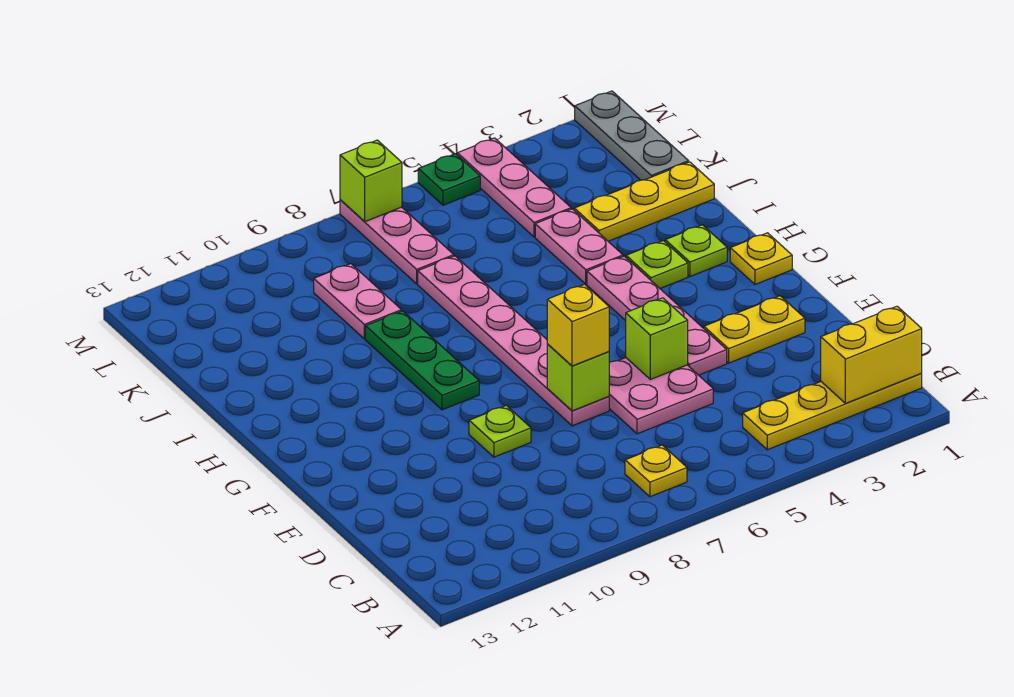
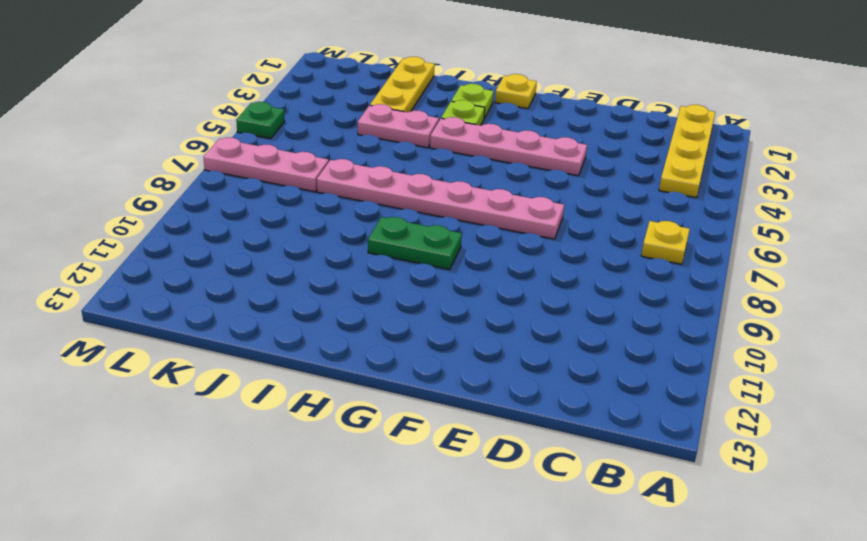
green 1x2 plate [368,217,462,270] -> green 1x3 plate [365,311,479,410]
none -> pink 2x2 plate [609,358,713,434]
none -> yellow 1x2 plate [704,296,805,363]
none -> lime 1x1 plate [469,405,531,457]

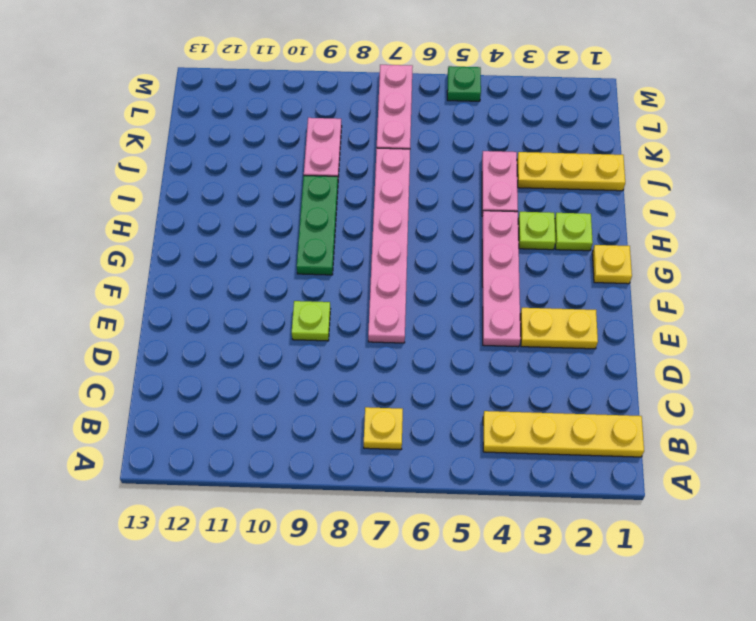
none -> pink 2x2 plate [609,358,713,434]
none -> grey 1x3 plate [575,91,689,180]
none -> pink 1x3 plate [457,138,571,237]

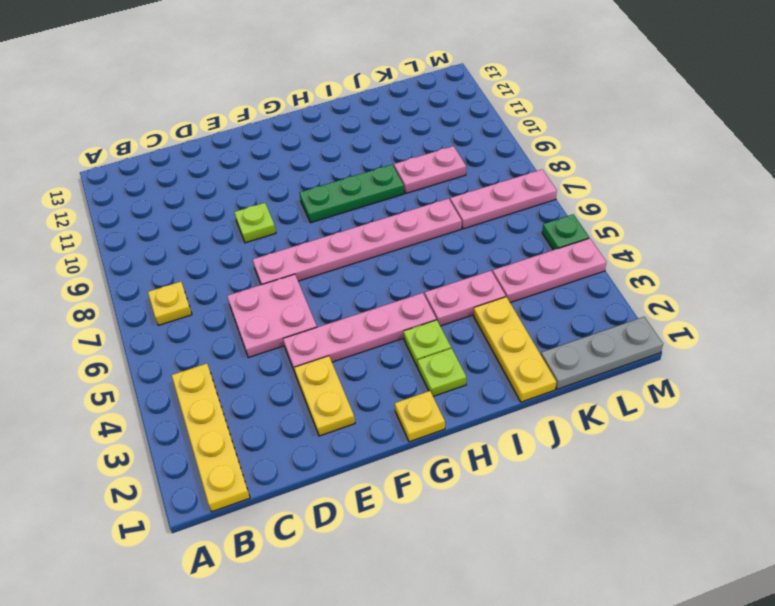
none -> yellow 1x2 brick [821,306,922,403]
none -> lime 1x1 brick [626,298,688,379]
none -> lime 1x1 brick [547,344,609,411]

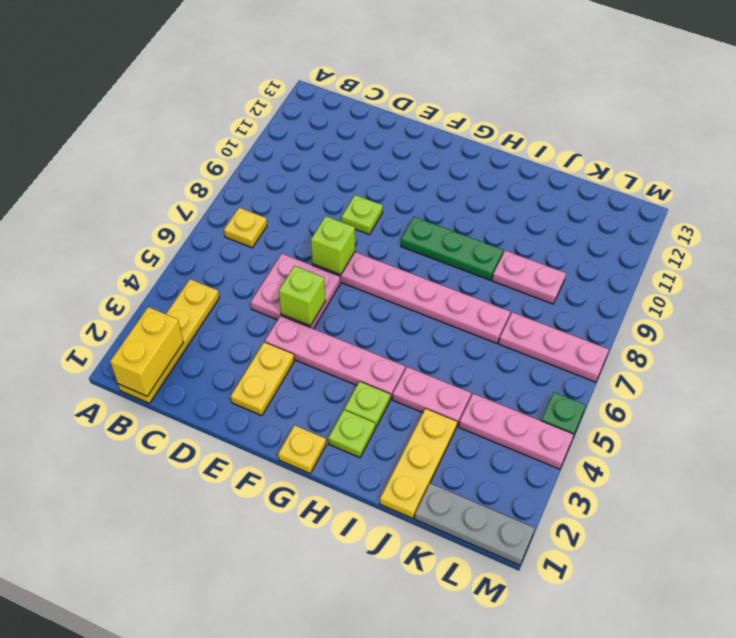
none -> lime 1x1 brick [340,140,402,222]
none -> yellow 1x1 brick [547,284,609,366]

